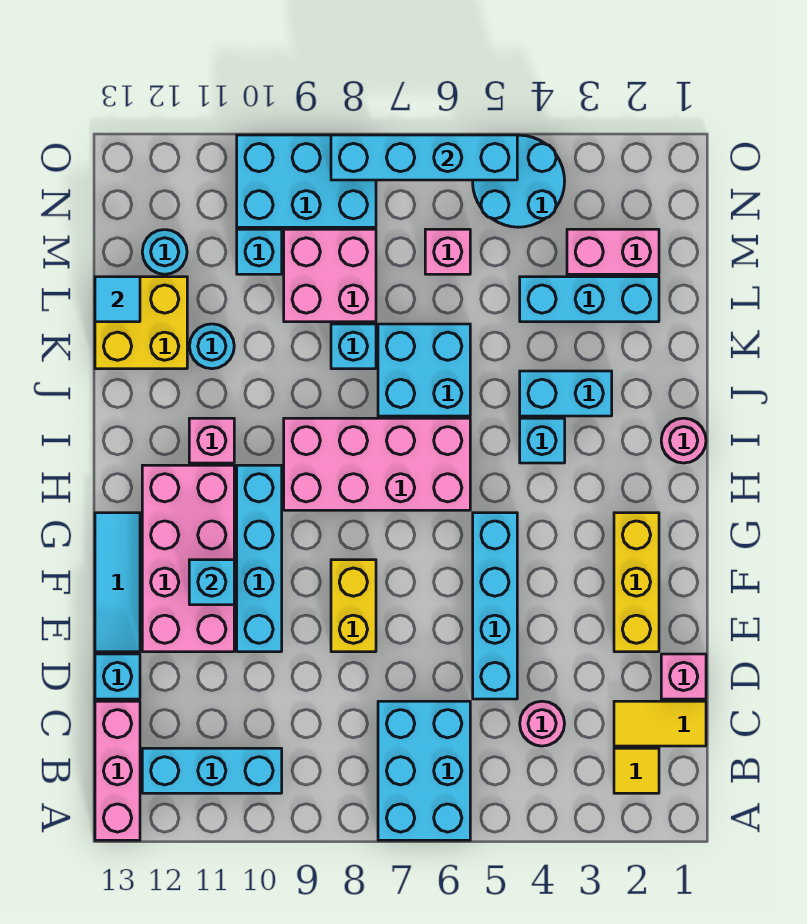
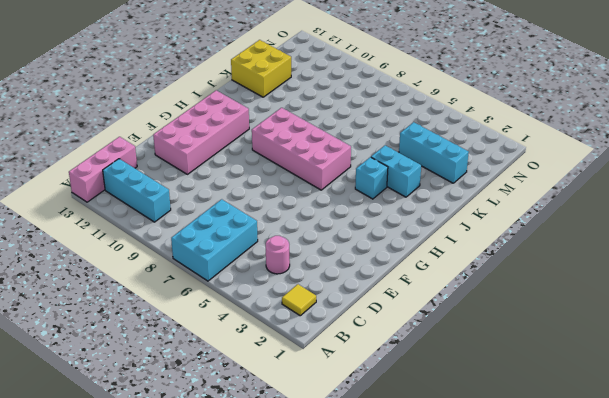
none -> yellow 1x2 tile [614,701,706,746]
none -> pink 1x1 brick [661,654,706,699]
none -> cyan 1x4 brick [473,513,517,699]
none -> cyan 1x1 brick [95,654,140,699]

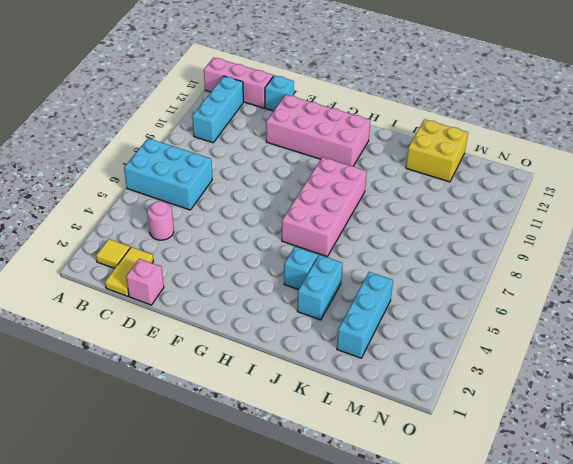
none -> cyan 1x4 brick [473,513,517,699]
none -> yellow 1x3 brick [614,513,659,652]
none -> yellow 1x2 brick [331,560,376,652]
none -> cyan 1x4 brick [237,465,282,652]

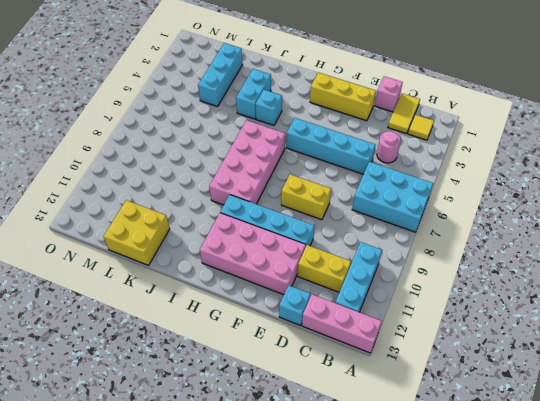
yellow 1x2 brick [298,245,351,292] -> none
none -> cyan 1x3 tile [95,513,140,652]
none -> pink 1x1 round brick [661,418,706,463]
none -> pink 1x1 brick [189,418,234,463]
none -> cyan 2x2 brick [378,324,470,416]

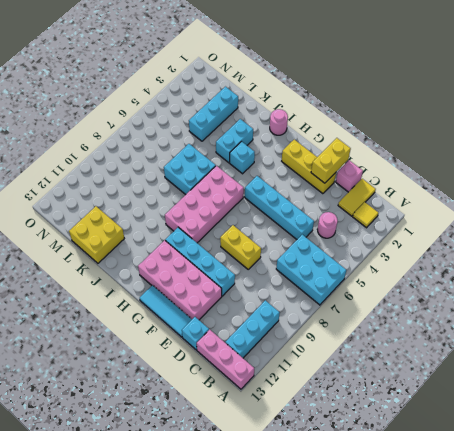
yellow 1x2 brick [311,138,351,183] -> none
none -> pink 1x1 brick [189,418,234,463]
none -> cyan 1x1 brick [331,324,376,369]
none -> cyan 1x1 round brick [189,324,234,369]
none -> pink 2x2 brick [284,229,376,322]

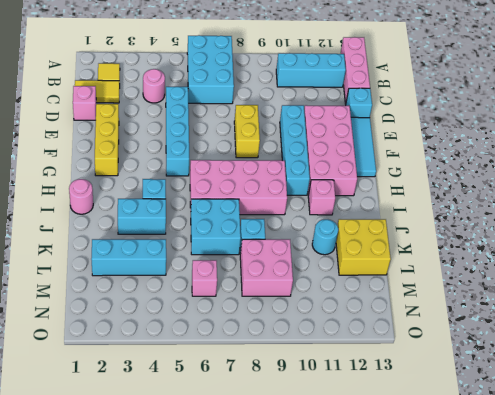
none -> pink 1x2 brick [567,229,659,274]
none -> cyan 1x1 brick [237,229,282,274]
none -> cyan 1x1 round brick [142,230,187,274]
none -> cyan 2x2 round brick [473,135,565,227]

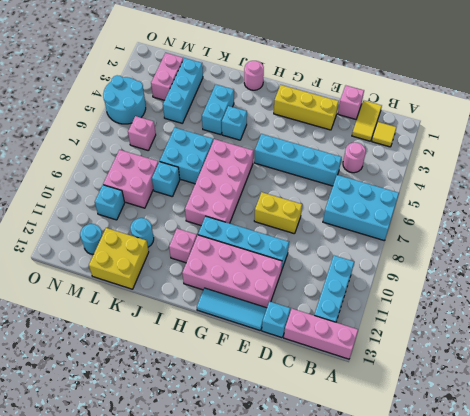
none -> cyan 2x3 brick [237,135,376,227]
none -> cyan 1x1 brick [189,560,234,605]
none -> cyan 1x1 tile [95,277,140,322]
none -> cyan 1x4 brick [331,135,517,180]

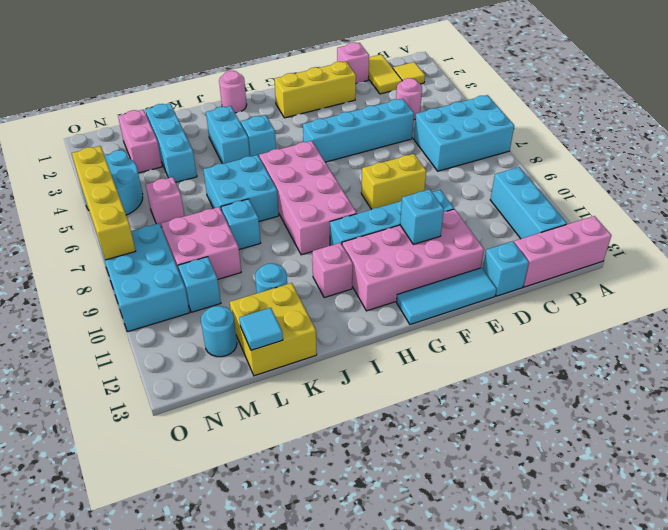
yellow 1x4 brick [72,146,136,260] -> cyan 1x4 brick [331,135,517,180]

